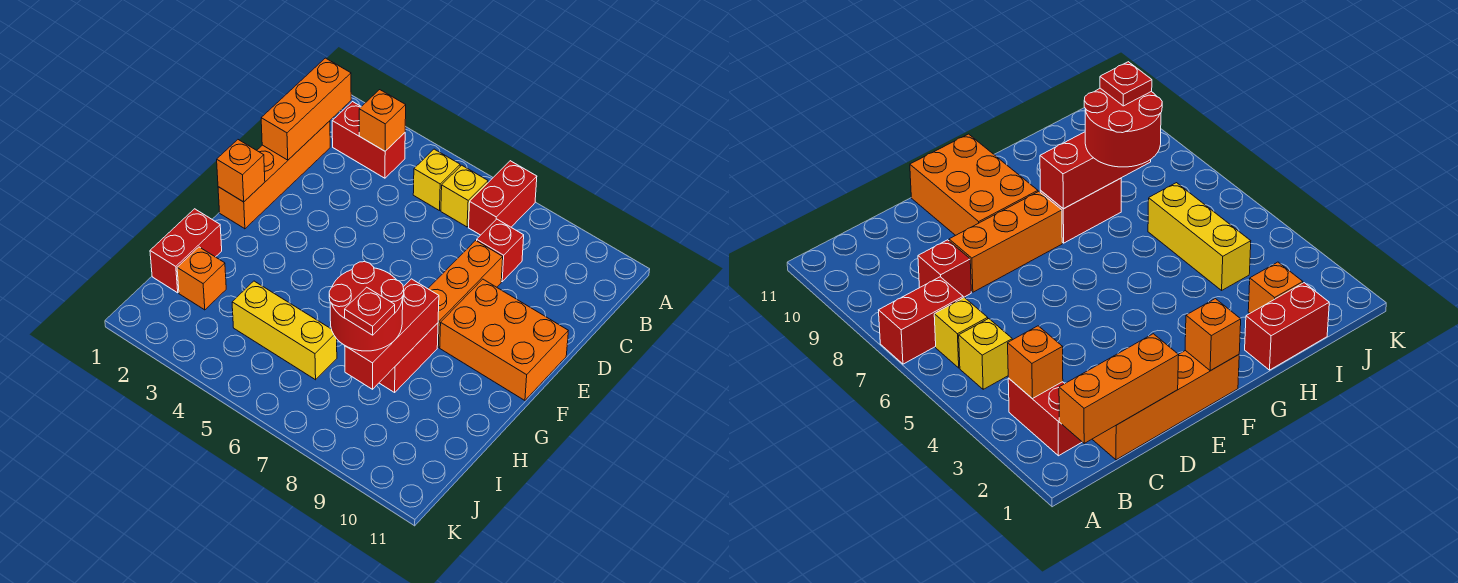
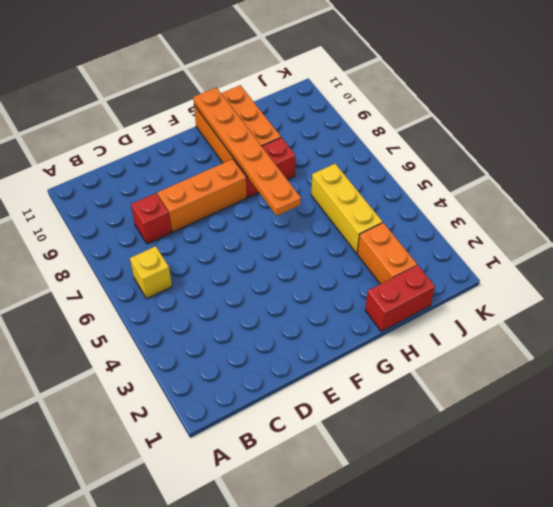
orange 1x6 plate [193,88,301,216] -> red 1x3 brick [345,279,439,389]
orange 2x3 brick [194,85,281,163] -> orange 2x3 brick moved to [440,279,568,400]
orange 1x2 brick [357,223,417,284] -> orange 1x1 brick [177,247,226,310]
none -> red 1x2 brick [469,161,537,235]
none -> red 1x2 brick [332,102,405,178]
none -> yellow 1x1 brick [413,149,460,211]

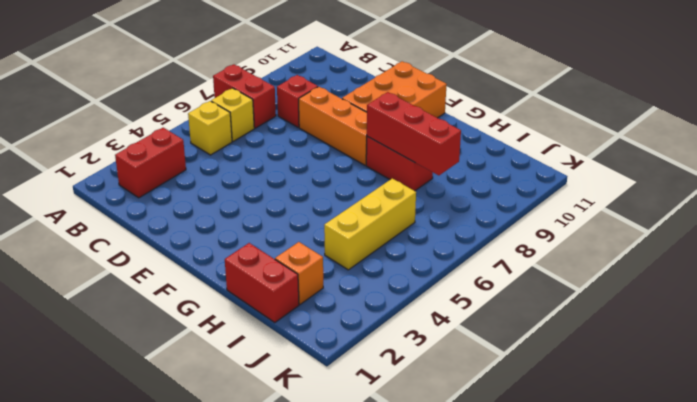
none -> orange 1x4 brick [218,121,330,229]
none -> orange 1x3 brick [261,58,351,160]
none -> orange 1x1 brick [359,90,406,151]

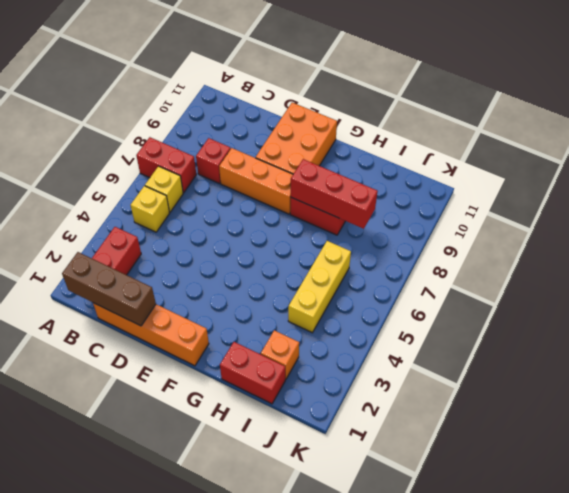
brown 1x3 brick [62,252,156,326] -> orange 1x3 brick [261,58,351,160]
none -> orange 1x1 brick [359,90,406,151]
none -> orange 1x1 brick [217,140,265,202]
none -> red 2x2 round brick [329,262,404,351]

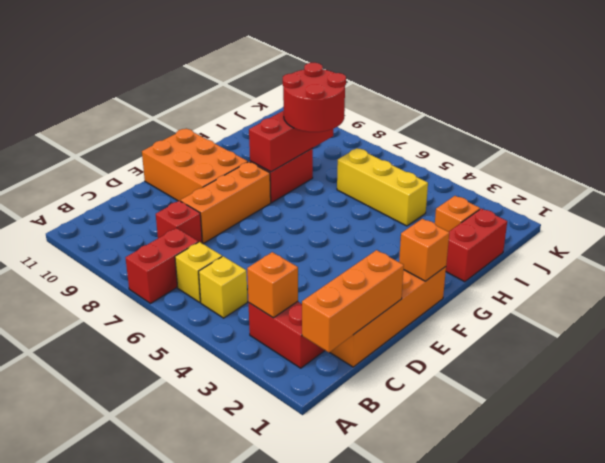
none -> red 1x1 plate [345,287,395,335]

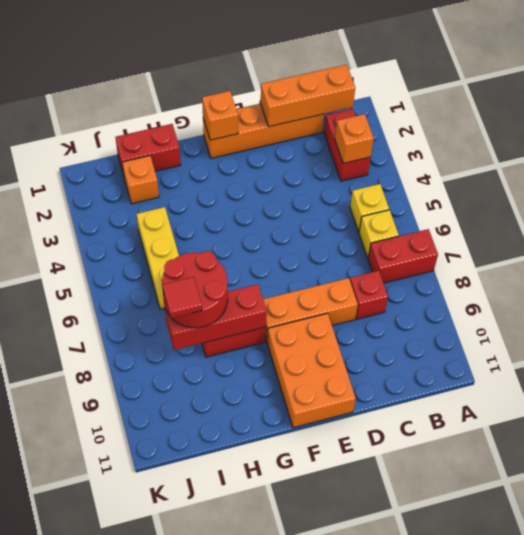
red 1x1 tile [162,277,202,318] -> red 1x1 plate [345,287,395,335]

